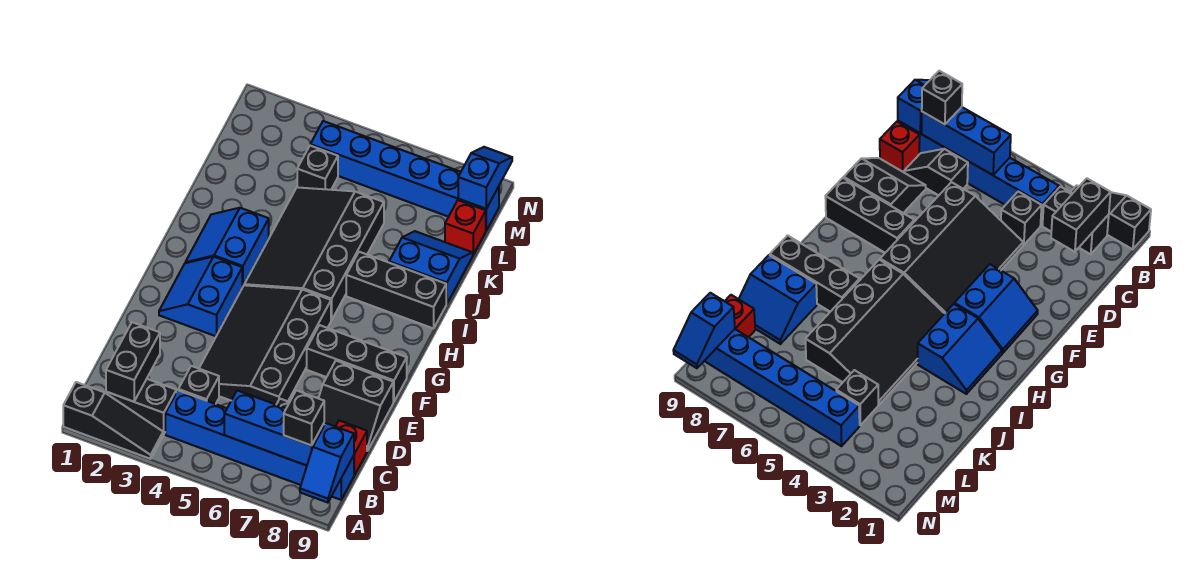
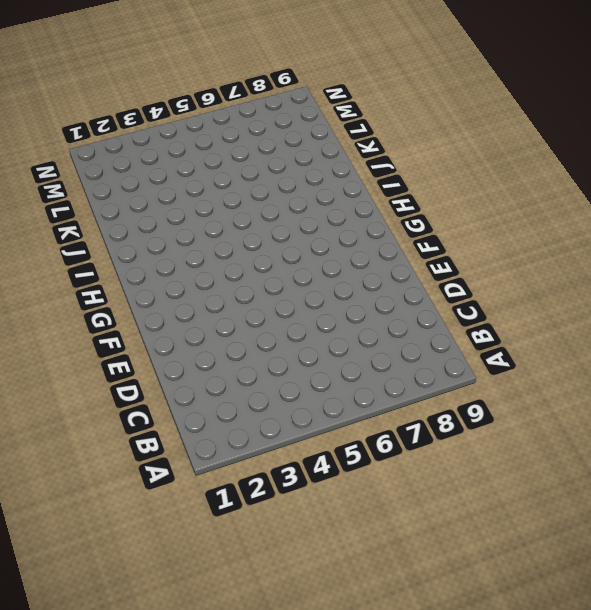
none -> black 1x3 slope [63,382,163,459]
none -> black 1x2 brick [106,379,176,434]
none -> blue 1x6 brick [165,390,354,500]

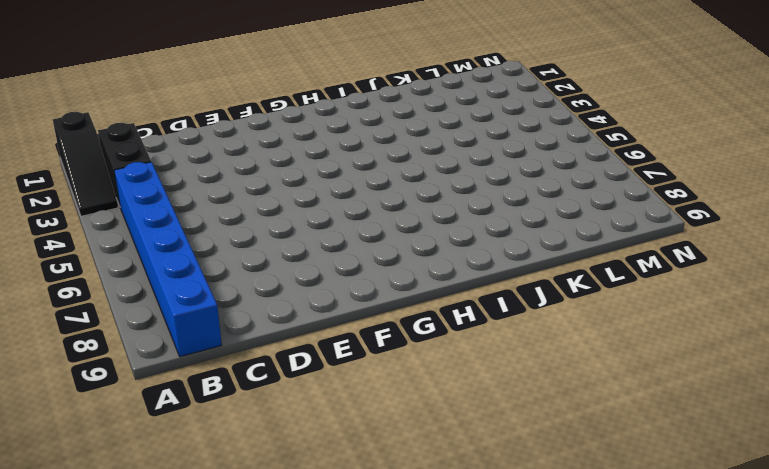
none -> black 1x1 brick [178,366,219,404]
none -> black 1x2 slope [904,149,968,195]
none -> red 1x1 brick [336,421,367,475]

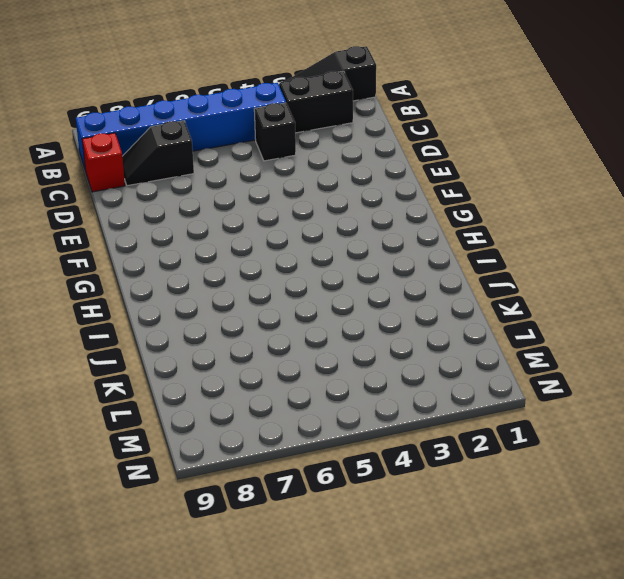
none -> black 3x4 slope [199,285,331,404]
none -> black 2x2 slope [319,361,393,451]
none -> blue 2x2 slope [159,257,242,336]

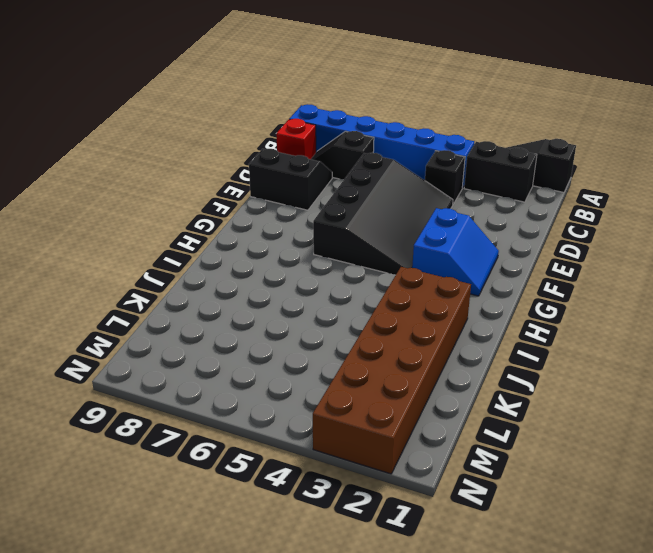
brown 2x6 brick [313,267,471,474] -> blue 2x2 slope [185,208,269,287]
none -> black 1x3 brick [307,325,407,402]
none -> black 3x4 slope [244,187,384,320]
none -> black 1x3 brick [346,252,446,329]

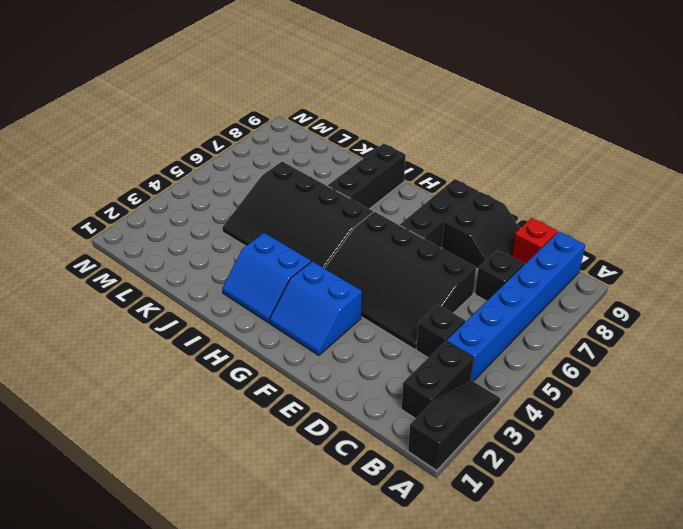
none -> blue 2x2 slope [389,231,473,304]
none -> black 1x1 brick [297,146,338,190]
none -> red 1x1 brick [445,200,486,254]

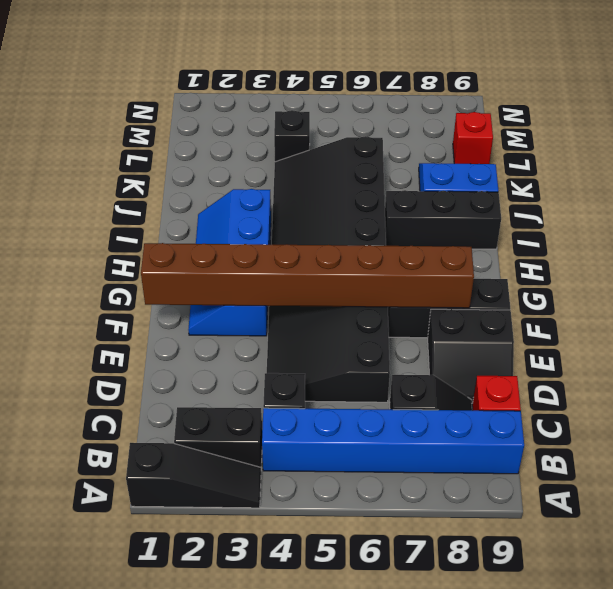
brown 1x8 brick [141,243,474,308] -> none
none -> blue 1x6 brick [310,121,499,230]
none -> blue 1x2 slope [300,423,354,503]
none -> black 1x2 brick [106,322,160,402]

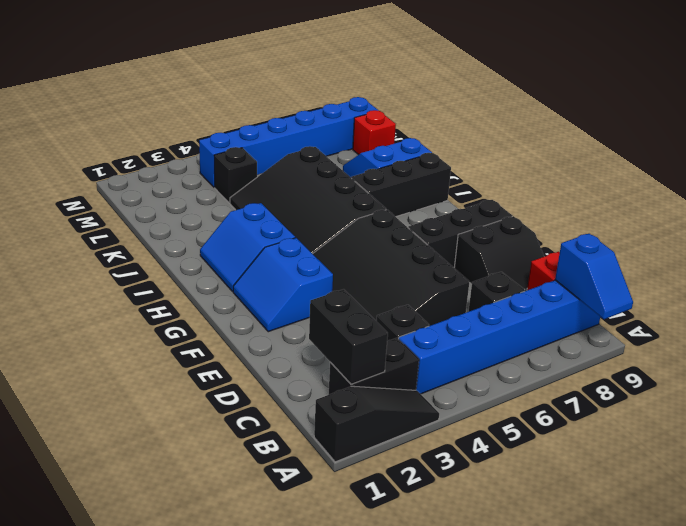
none -> blue 1x3 brick [224,390,324,466]
none -> blue 1x2 slope [458,147,512,209]
none -> black 1x1 brick [284,390,324,445]

